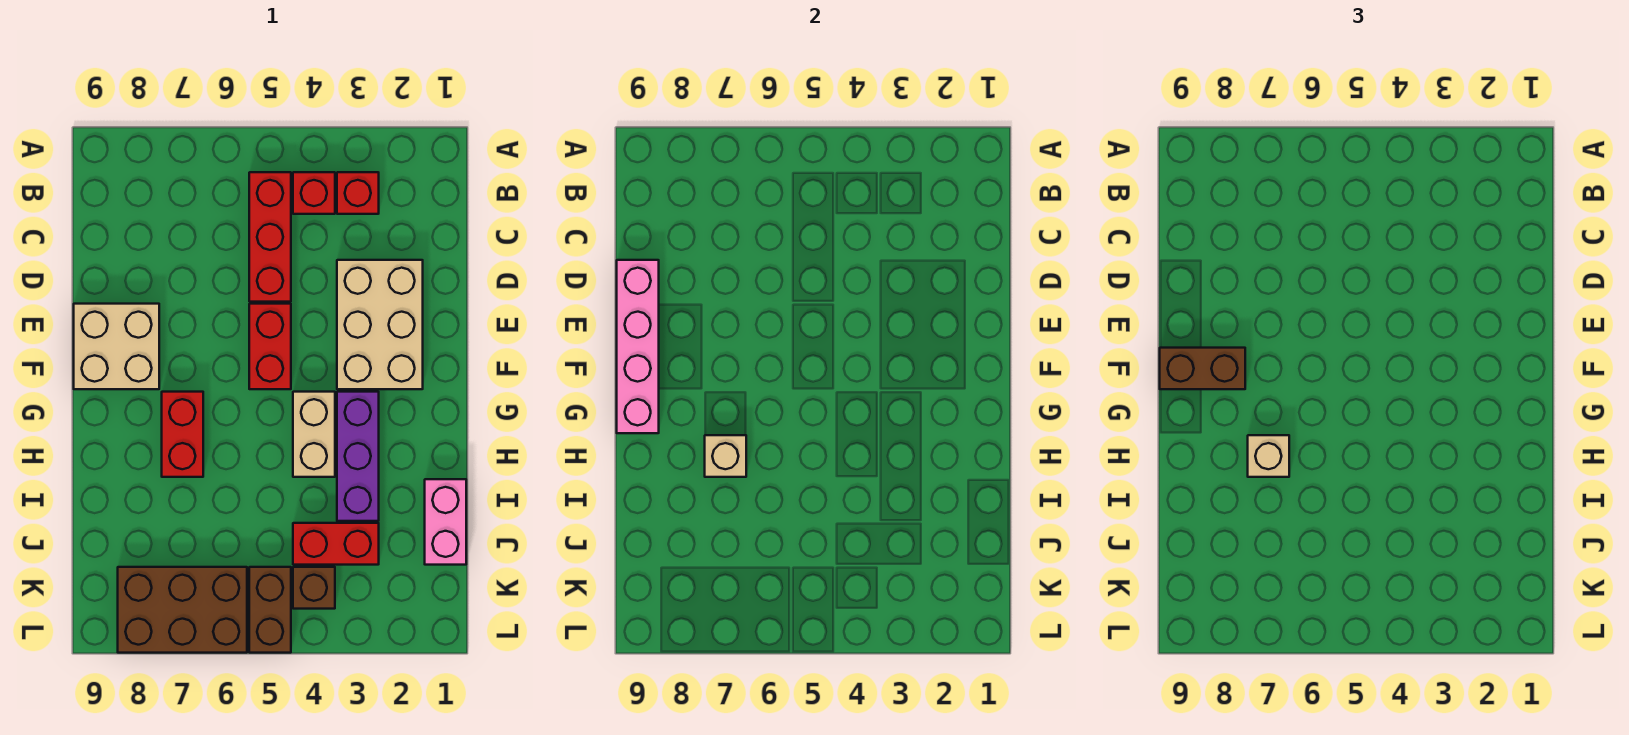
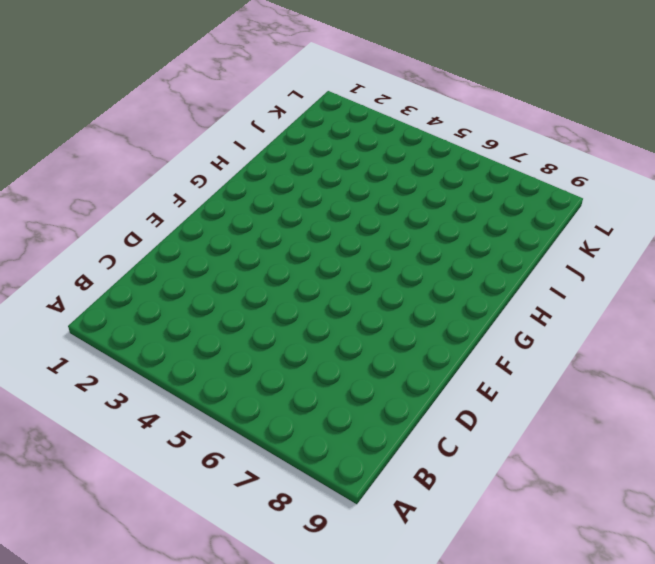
none -> red 1x1 brick [337,172,379,214]
none -> red 1x1 brick [293,172,335,214]
none -> red 1x3 brick [249,172,291,302]

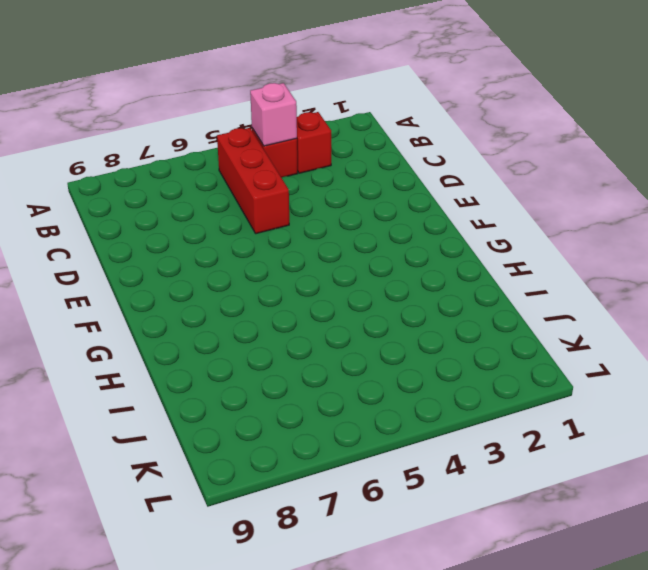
pink 1x1 brick [250,83,297,146] -> none
none -> tan 2x3 brick [337,260,423,389]
none -> red 1x2 brick [249,304,291,389]
none -> tan 2x2 brick [74,304,159,389]

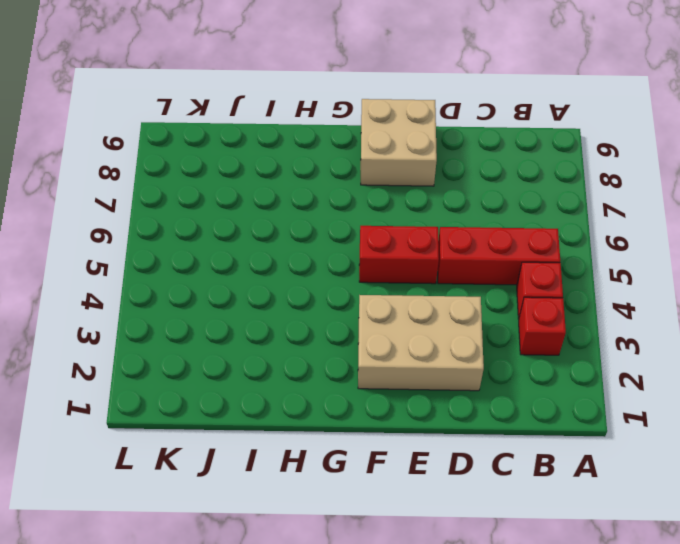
none -> purple 1x3 brick [337,392,379,521]
none -> tan 1x2 brick [293,392,335,477]
none -> red 1x2 brick [162,392,203,477]

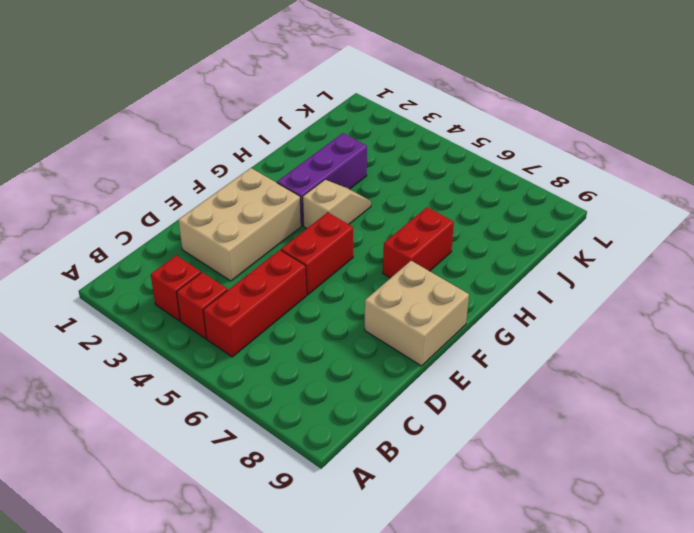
tan 1x2 slope [303,180,371,228] -> tan 1x2 brick [293,392,335,477]
none -> pink 1x2 brick [425,479,466,565]
none -> red 1x2 brick [293,523,379,565]
none -> brown 1x1 brick [293,567,335,609]

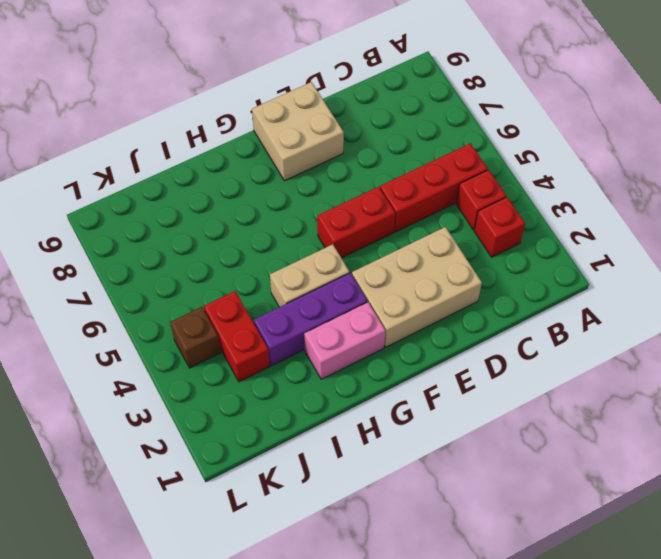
pink 1x2 brick [304,302,385,379] -> pink 1x2 brick moved to [425,479,466,565]
none -> red 1x2 brick [162,392,203,477]
none -> brown 1x2 brick [249,567,291,653]
none -> brown 2x3 brick [118,567,247,653]

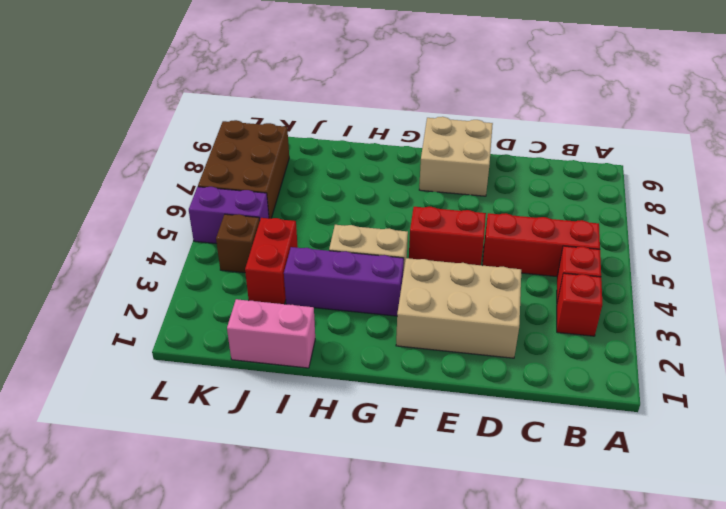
purple 1x2 brick [189,187,269,244] -> brown 1x2 brick [249,567,291,653]
none -> red 1x2 brick [162,392,203,477]
none -> pink 1x4 brick [617,260,659,433]
none -> tan 1x1 brick [705,435,746,477]

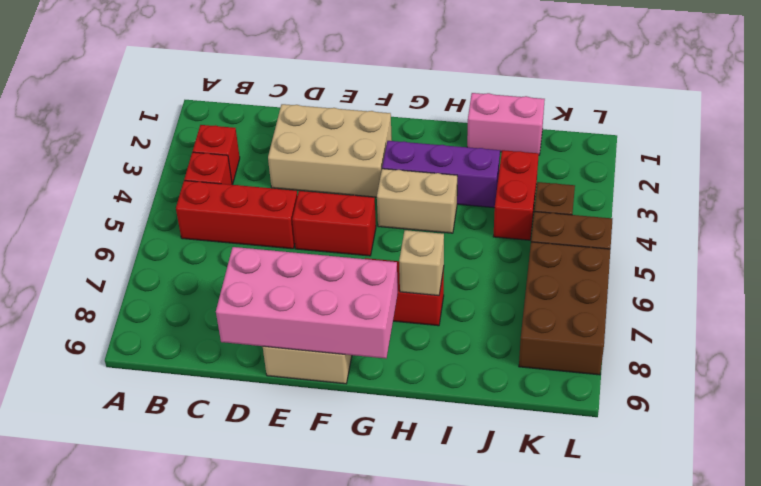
pink 2x4 brick [216,247,398,358] -> pink 1x4 brick [617,260,659,433]
none -> brown 1x2 brick [1160,348,1245,389]
none -> tan 1x1 brick [1248,435,1289,477]

